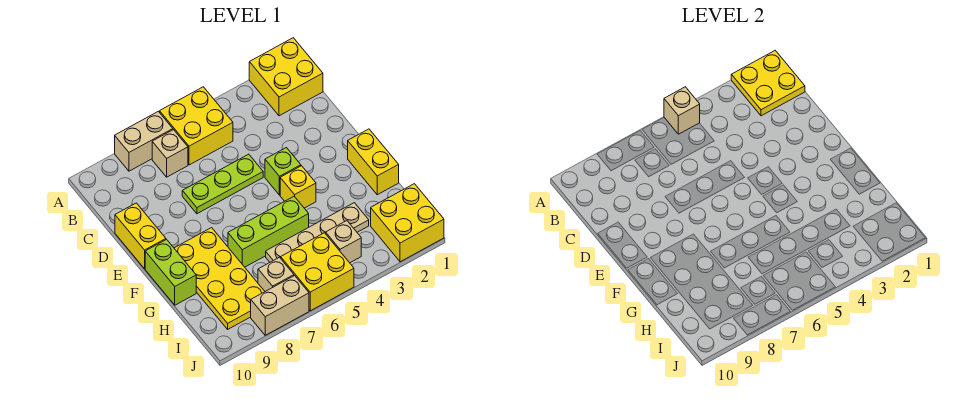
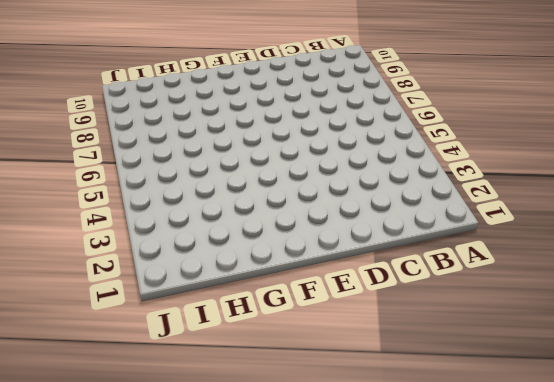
none -> yellow 2x2 brick [249,38,323,116]
none -> yellow 2x2 brick [160,87,233,165]
none -> tan 1x2 brick [115,111,173,171]

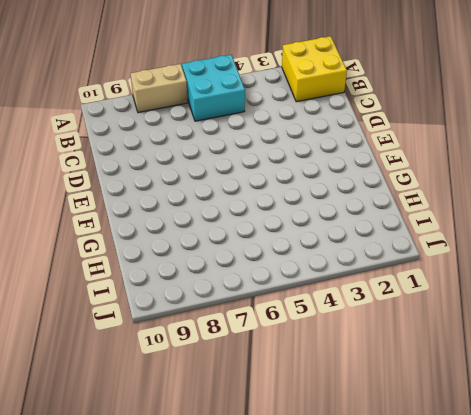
cyan 2x2 brick [182,55,245,121] -> yellow 2x2 brick [160,87,233,165]
none -> tan 1x1 brick [152,130,188,177]
none -> lime 1x3 plate [182,154,263,214]
none -> yellow 1x2 brick [115,203,166,269]

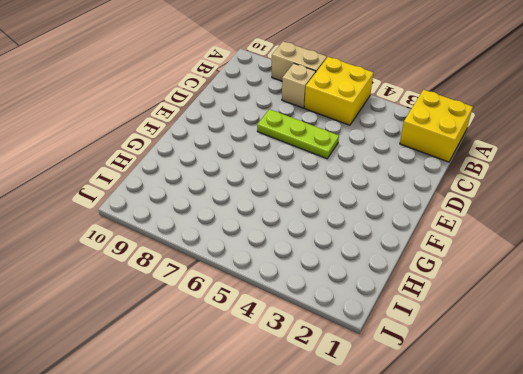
none -> yellow 1x2 brick [115,203,166,269]
none -> lime 1x1 brick [265,148,301,195]
none -> yellow 1x2 brick [348,129,399,195]

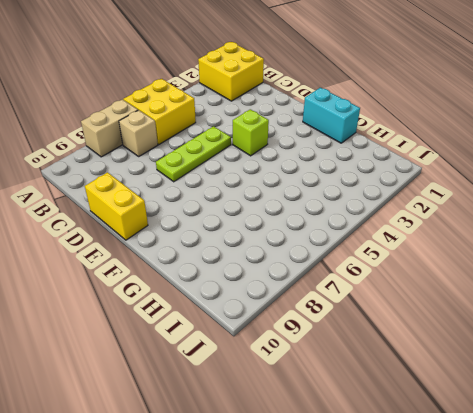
cyan 1x2 brick [303,88,360,143] -> yellow 1x2 brick [348,129,399,195]
none -> yellow 1x1 brick [280,166,316,208]
none -> yellow 2x4 plate [174,228,265,329]
none -> lime 1x2 brick [145,240,196,305]

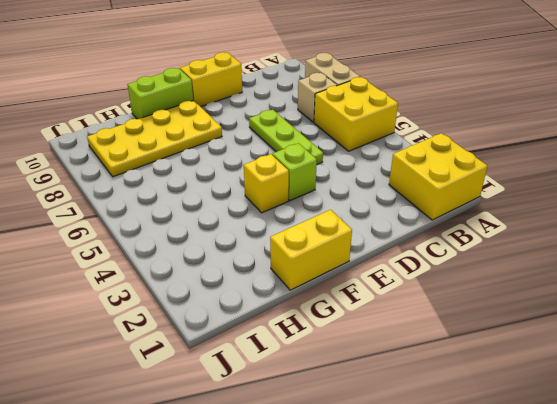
none -> lime 1x3 brick [228,196,309,267]
none -> tan 1x4 plate [266,203,369,262]
none -> yellow 2x2 brick [371,184,444,262]

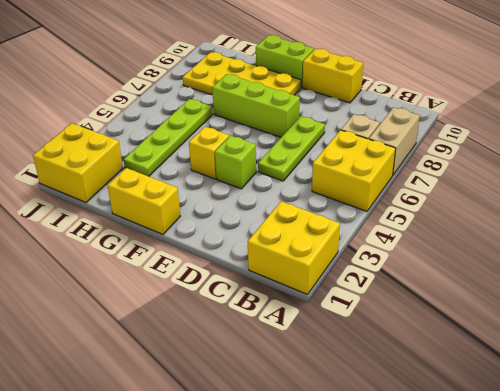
lime 1x3 brick [212,74,300,137] -> lime 1x3 brick turned to [228,196,309,267]
lime 1x4 plate [124,99,212,176] -> tan 1x4 plate [266,203,369,262]
none -> tan 1x1 brick [326,221,361,263]
none -> yellow 2x2 brick [281,233,354,311]
none -> tan 1x1 brick [258,257,294,291]

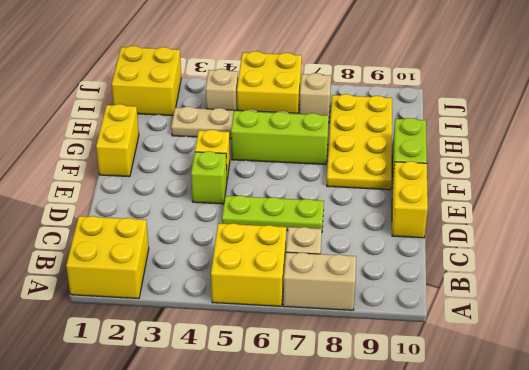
none -> tan 1x2 brick [251,276,309,335]
none -> yellow 2x2 plate [731,51,805,116]
none -> tan 1x1 brick [664,87,700,134]

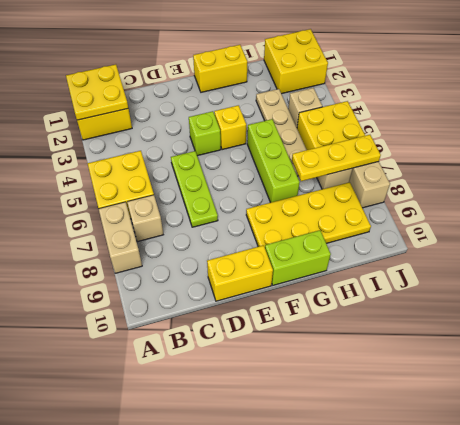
yellow 1x3 plate [292,135,381,181] -> none
none -> tan 1x1 brick [664,87,700,134]

